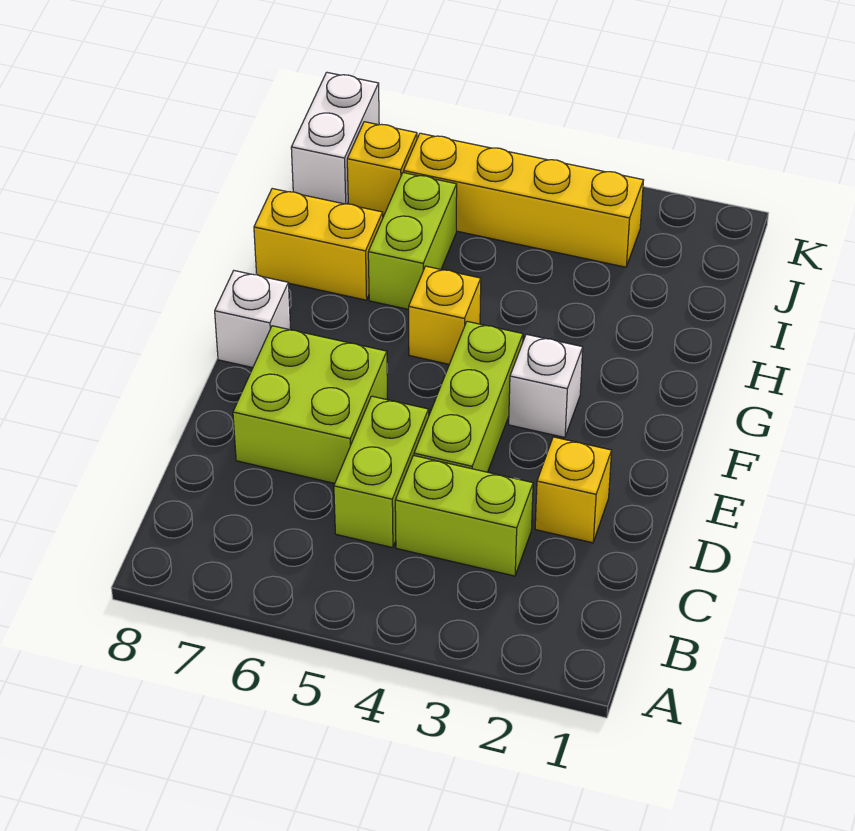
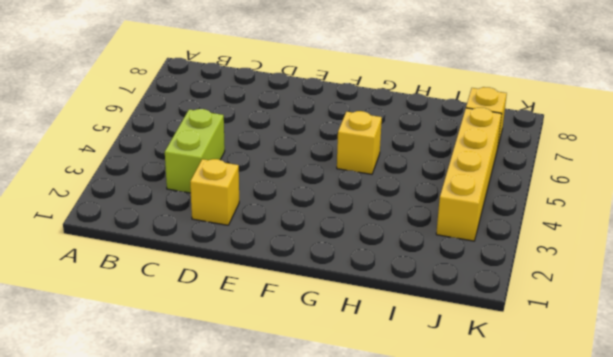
none -> lime 1x2 brick [334,396,429,548]
none -> lime 1x3 brick [414,321,523,472]
none -> lime 2x2 brick [233,326,388,483]

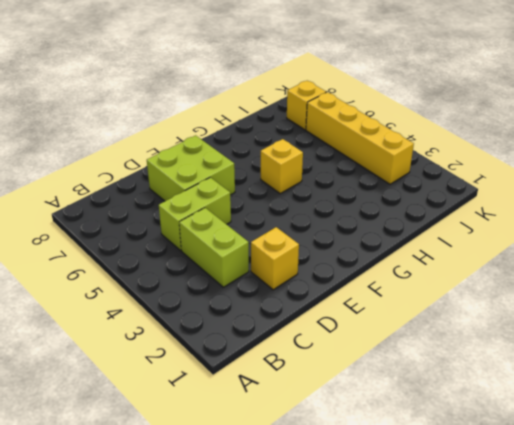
none -> lime 1x3 brick [414,321,523,472]
none -> white 1x1 brick [509,334,583,437]
none -> white 1x1 brick [215,271,291,368]

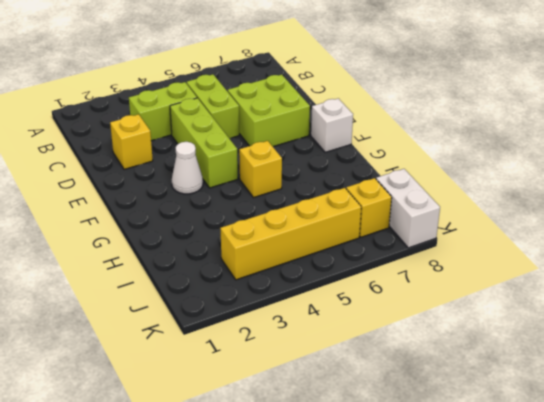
white 1x1 cone [172,142,203,194] -> white 1x1 brick [509,334,583,437]
none -> lime 1x2 brick [368,173,457,309]
none -> yellow 1x2 brick [254,189,383,300]

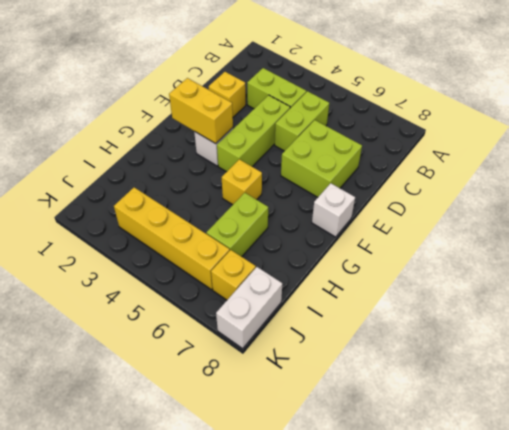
yellow 1x2 brick [169,78,233,144] -> yellow 1x2 brick moved to [254,189,383,300]

